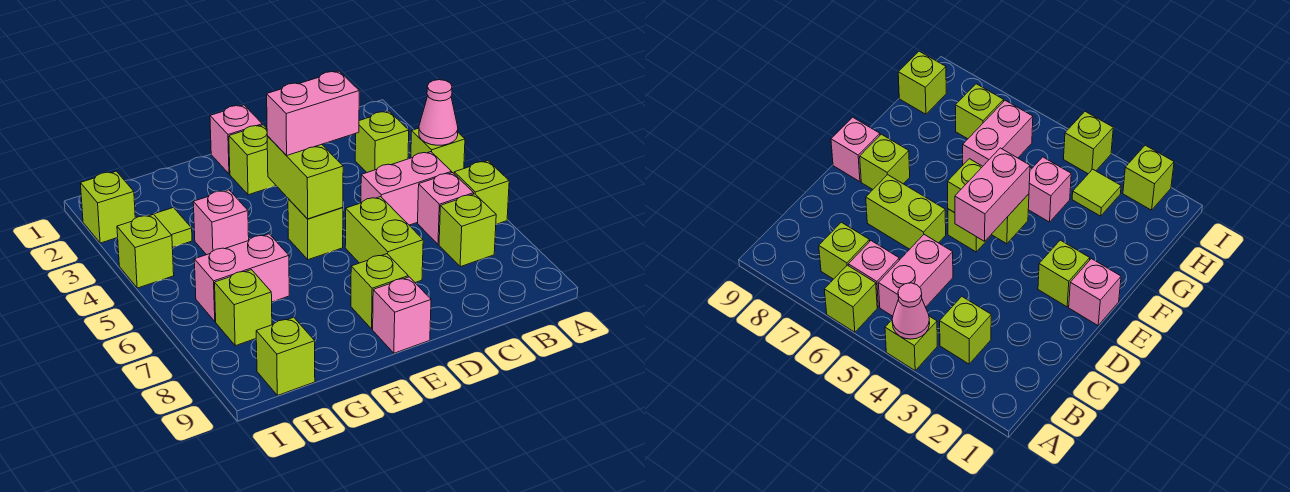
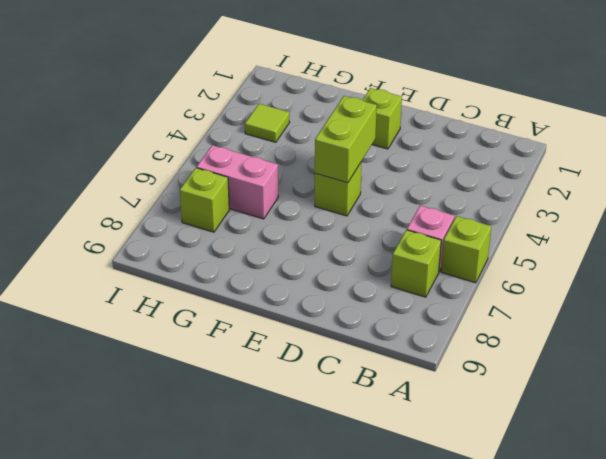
none -> lime 1x1 brick [411,128,465,173]
none -> lime 1x1 brick [355,111,409,172]
none -> pink 1x2 brick [361,152,452,225]

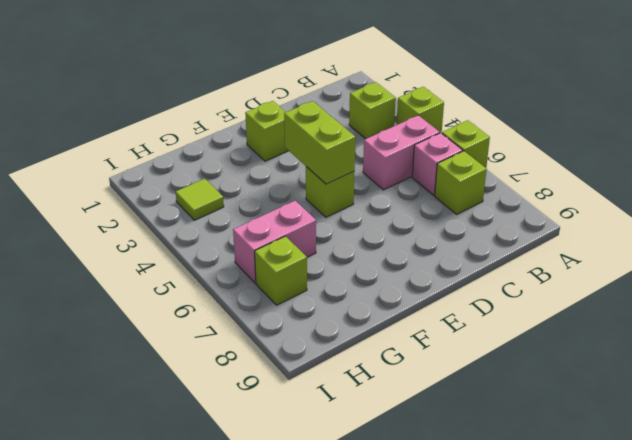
none -> lime 1x2 brick [345,197,423,283]
none -> pink 1x1 brick [210,105,262,174]
none -> lime 1x1 brick [351,254,408,329]

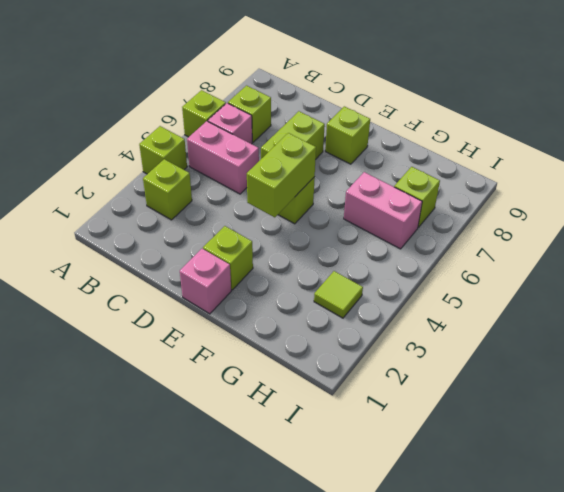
none -> pink 1x1 brick [373,277,431,353]
none -> pink 1x1 brick [193,190,249,255]
none -> lime 1x1 brick [256,317,315,395]

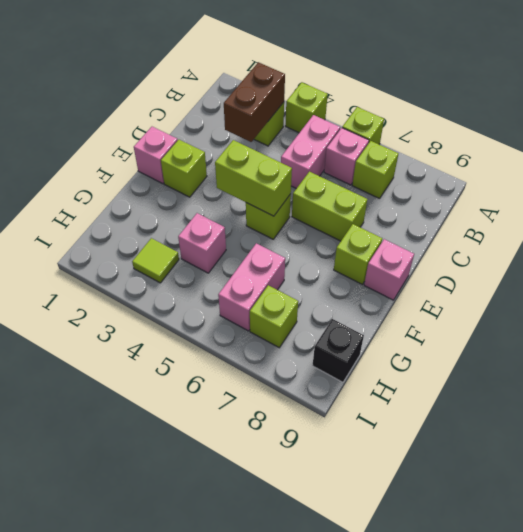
brown 1x2 brick [224,62,285,142] -> none
black 1x1 brick [312,319,364,382] -> lime 1x1 brick [256,317,315,395]
none -> lime 1x1 brick [80,171,135,243]
none -> lime 1x1 brick [117,214,174,288]
none -> pink 1x1 cone [419,80,458,145]

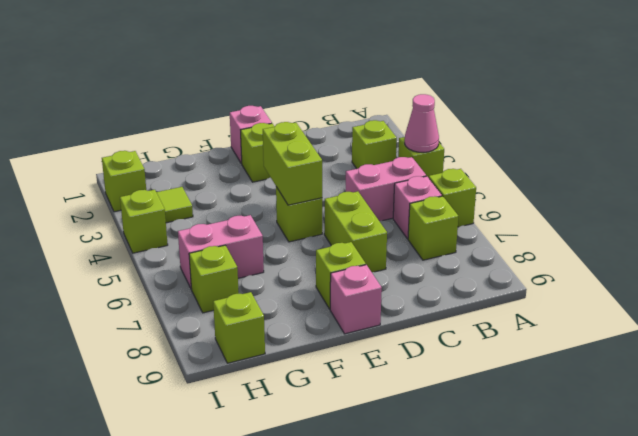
none -> pink 1x1 brick [193,190,249,255]
none -> pink 1x2 brick [267,71,359,156]

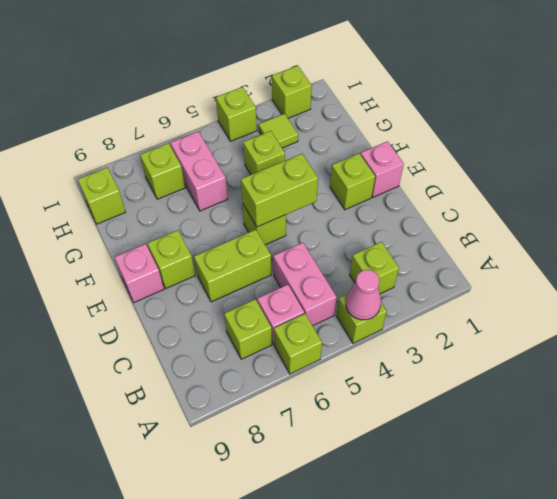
lime 1x1 brick [243,131,285,175] -> pink 1x1 brick [193,190,249,255]
none -> pink 1x2 brick [267,71,359,156]

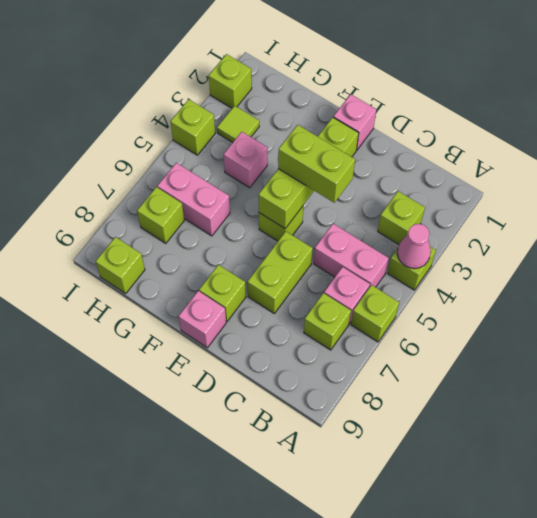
lime 1x2 brick [278,125,355,203] -> pink 1x2 brick [267,71,359,156]

